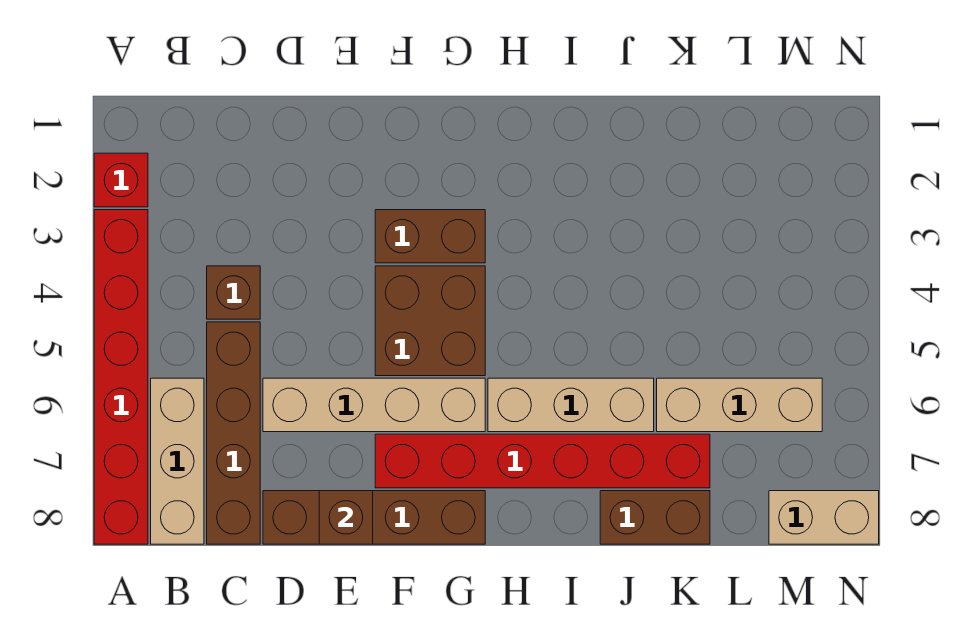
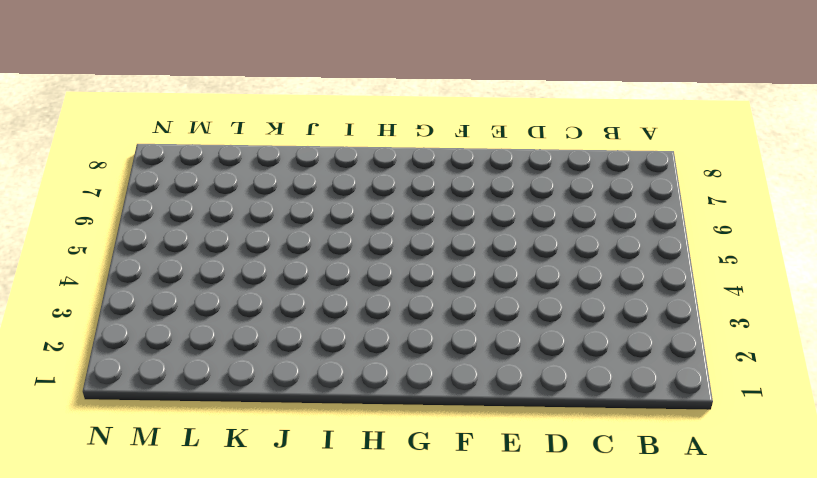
none -> red 1x1 brick [94,153,148,207]
none -> red 1x6 brick [94,210,148,544]
none -> tan 1x3 brick [151,378,204,544]

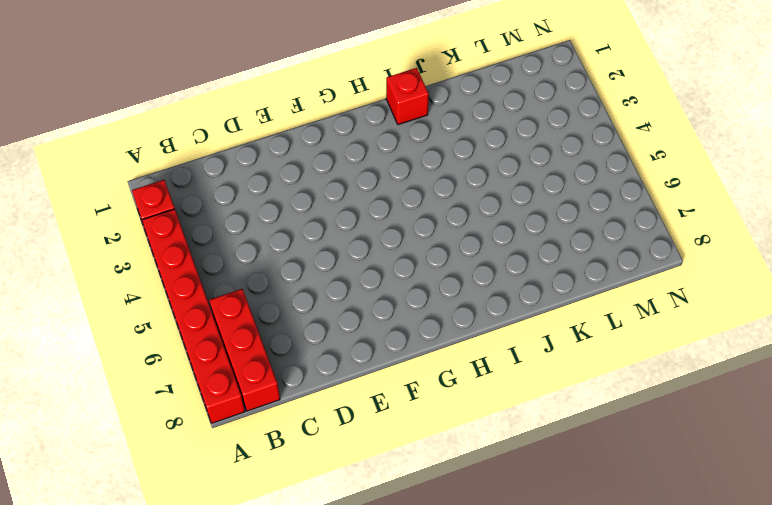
red 1x3 brick [209,289,280,411] -> tan 1x3 brick [151,378,204,544]
red 1x1 brick [386,68,429,125] -> none
none -> brown 1x1 brick [207,266,260,319]
none -> brown 1x4 brick [207,322,260,544]
none -> tan 1x4 brick [263,378,485,432]

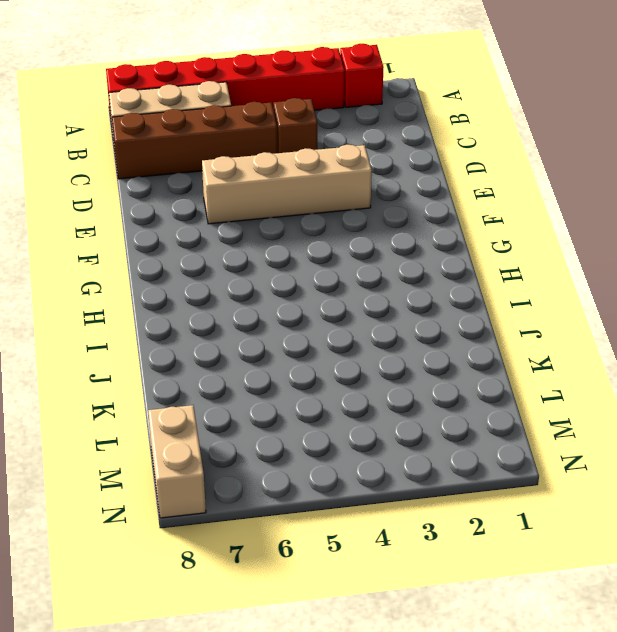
tan 1x4 brick [202,145,372,224] -> tan 1x4 brick turned to [263,378,485,432]
none -> brown 1x4 brick [263,491,485,544]
none -> brown 1x2 brick [375,210,485,263]
none -> brown 2x2 brick [375,266,485,376]

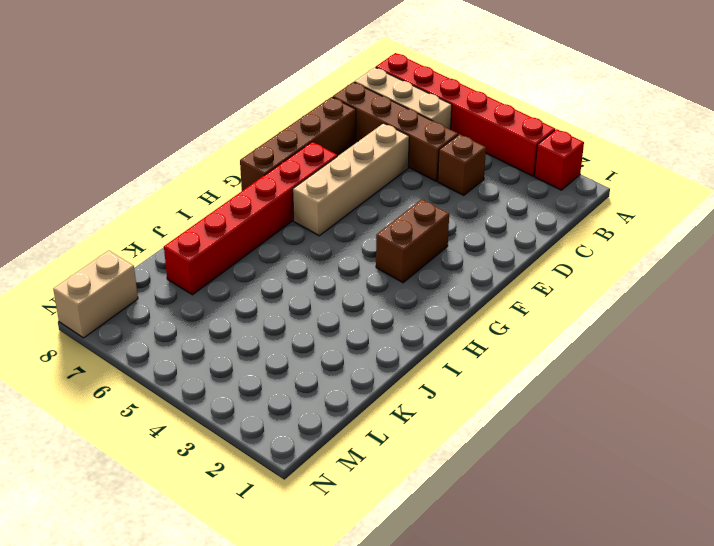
none -> brown 2x2 brick [375,266,485,376]
none -> tan 1x3 brick [488,378,654,432]
none -> brown 1x2 brick [600,491,710,544]

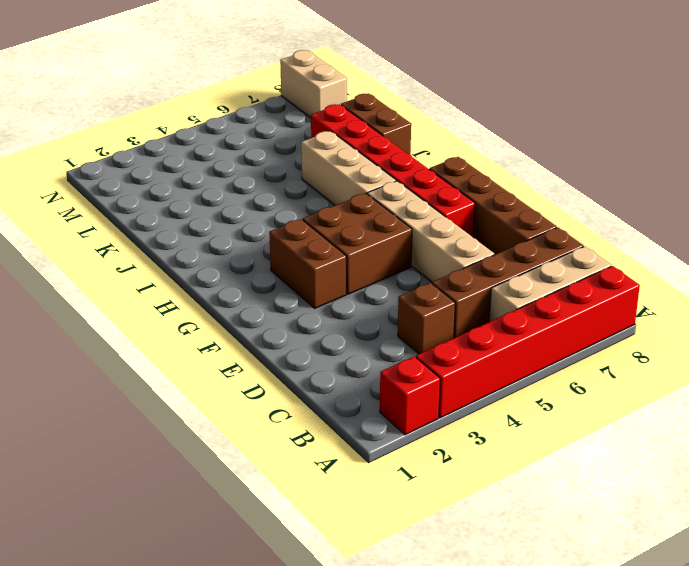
none -> tan 1x3 brick [657,378,822,432]
none -> brown 1x1 brick [319,491,373,544]

